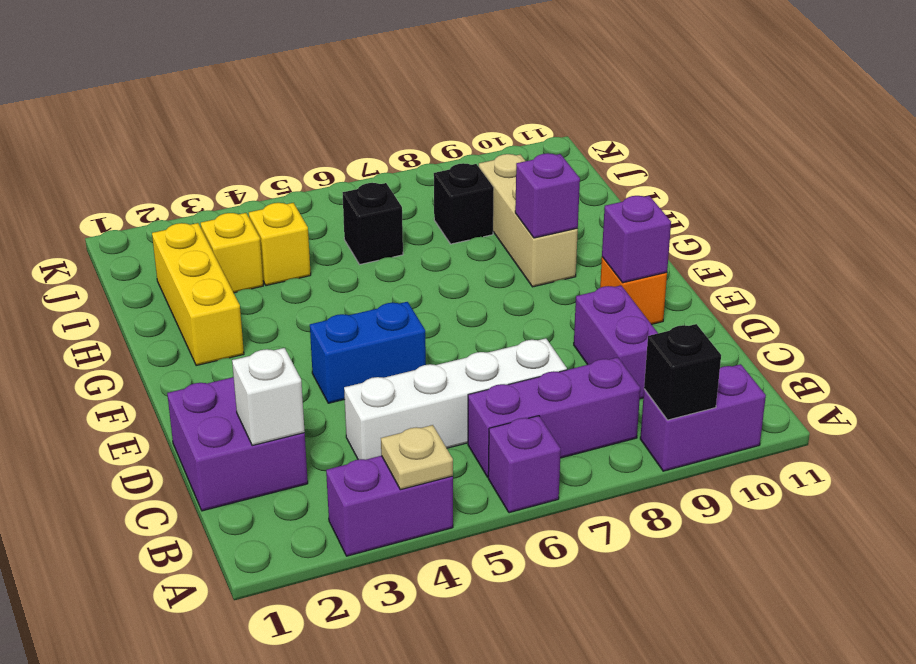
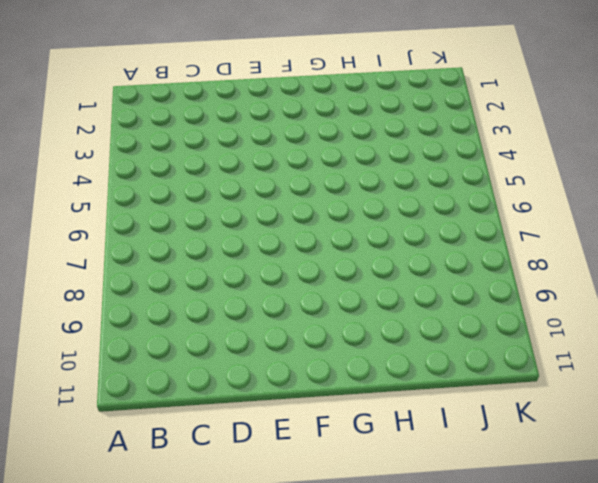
none -> purple 1x2 brick [326,456,453,556]
none -> purple 1x1 brick [488,416,561,513]
none -> purple 1x2 brick [640,364,766,471]

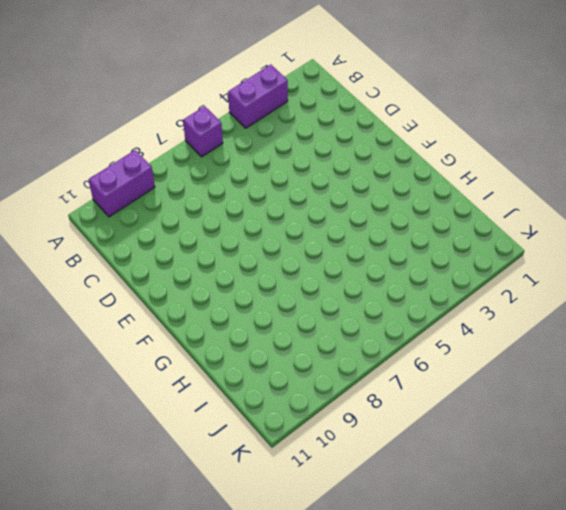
none -> purple 1x3 brick [468,357,640,477]
none -> purple 2x2 brick [167,377,308,511]
none -> white 1x4 brick [344,338,567,460]

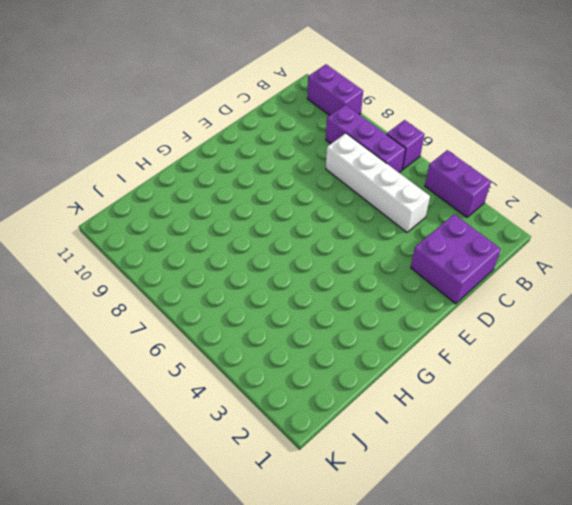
none -> purple 1x2 brick [574,285,658,399]
none -> blue 1x2 brick [310,302,426,403]
none -> orange 1x1 brick [600,257,667,324]

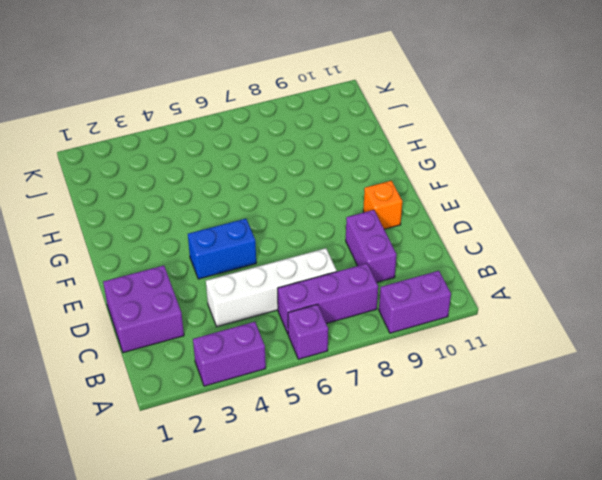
none -> yellow 1x3 brick [152,223,244,366]
none -> tan 1x3 brick [478,154,578,287]
none -> yellow 1x1 brick [201,213,263,293]

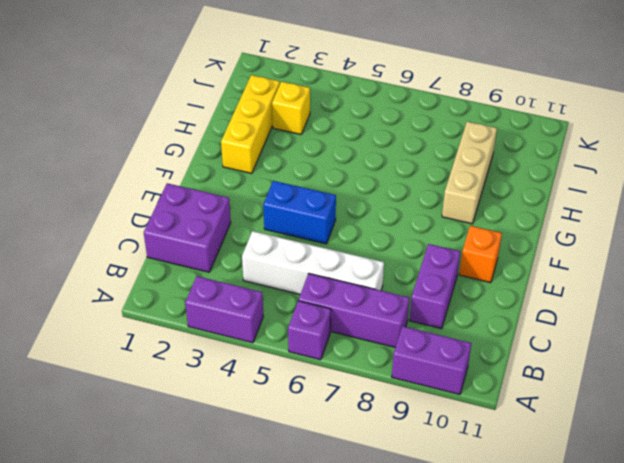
none -> yellow 1x1 brick [249,203,311,286]
none -> black 1x1 brick [343,183,403,265]
none -> black 1x1 brick [434,163,494,244]

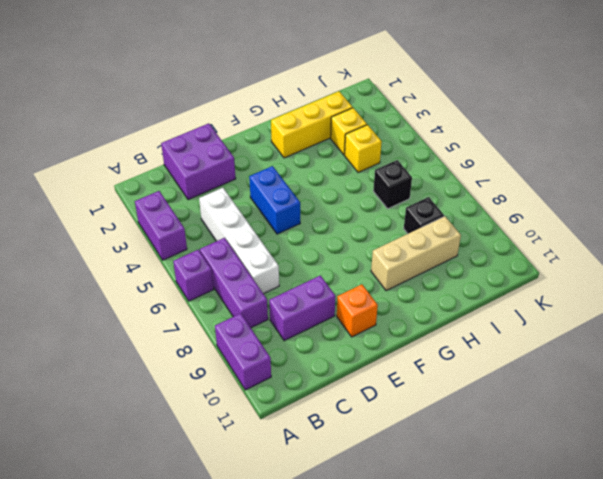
none -> tan 1x1 plate [381,425,453,490]
none -> black 1x1 brick [644,324,721,420]
none -> white 1x1 brick [232,348,305,446]

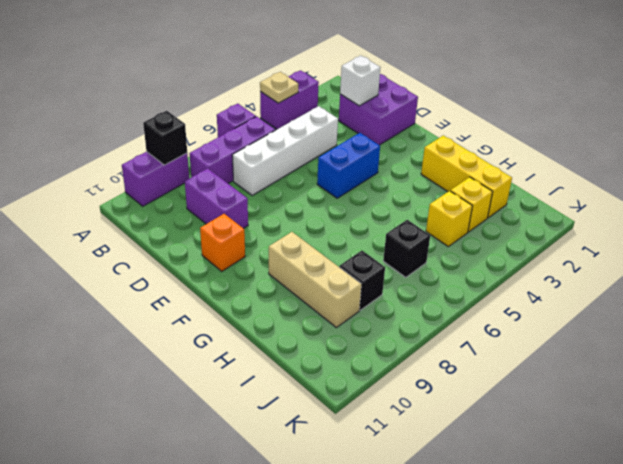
none -> purple 1x1 brick [602,196,671,283]
none -> purple 1x1 brick [515,153,580,238]

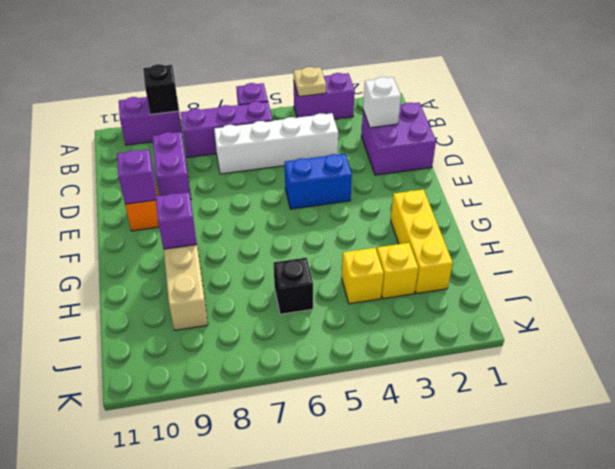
none -> black 1x1 brick [434,163,494,244]

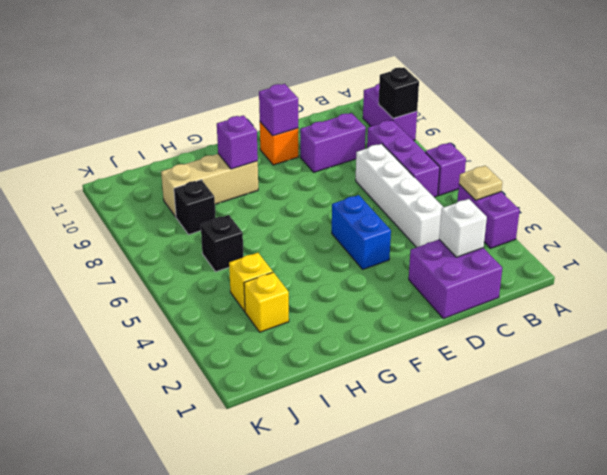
none -> yellow 1x3 brick [152,223,244,366]

